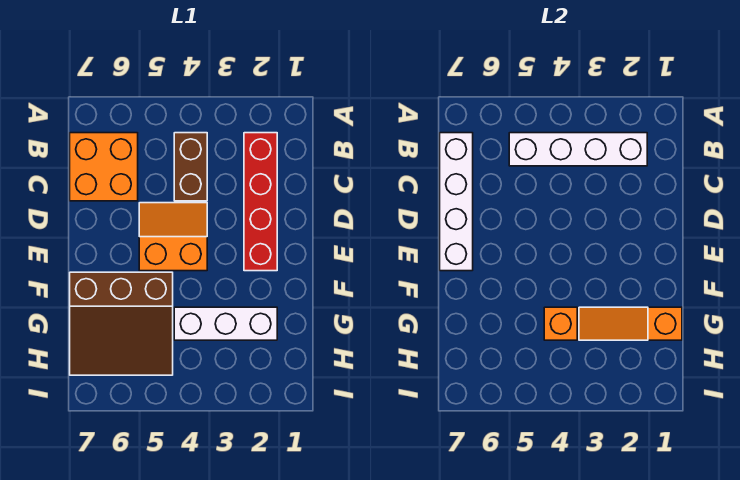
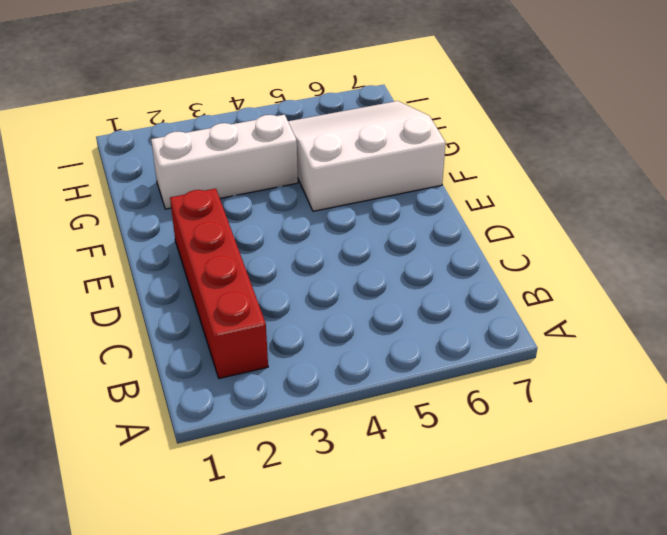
white 3x3 slope [288,101,446,211] -> brown 3x3 slope [70,272,173,375]
none -> brown 1x2 brick [174,133,207,201]
none -> orange 2x2 brick [70,133,138,201]

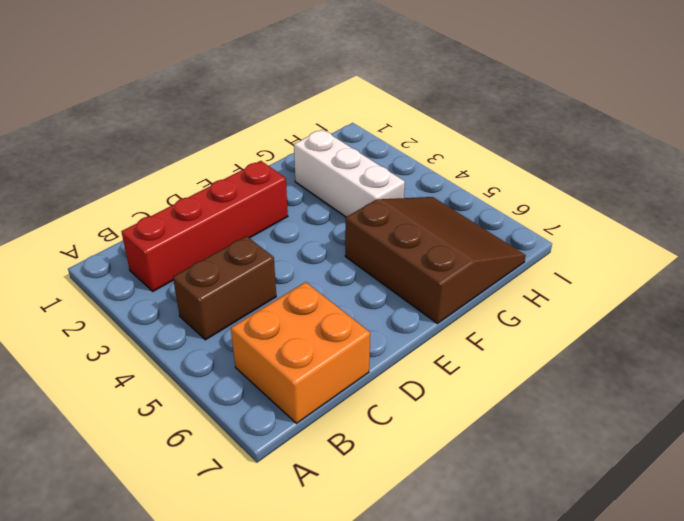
none -> orange 2x2 slope [139,203,207,271]
none -> white 1x4 brick [509,133,647,166]

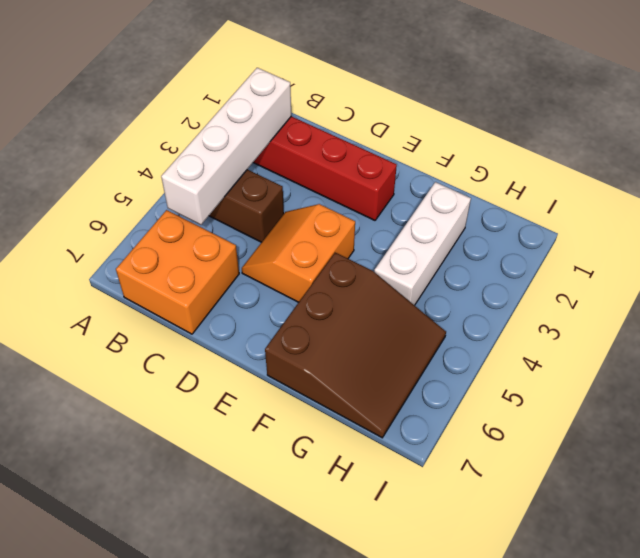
none -> white 1x4 brick [440,133,473,271]
none -> orange 1x3 slope [579,307,682,340]

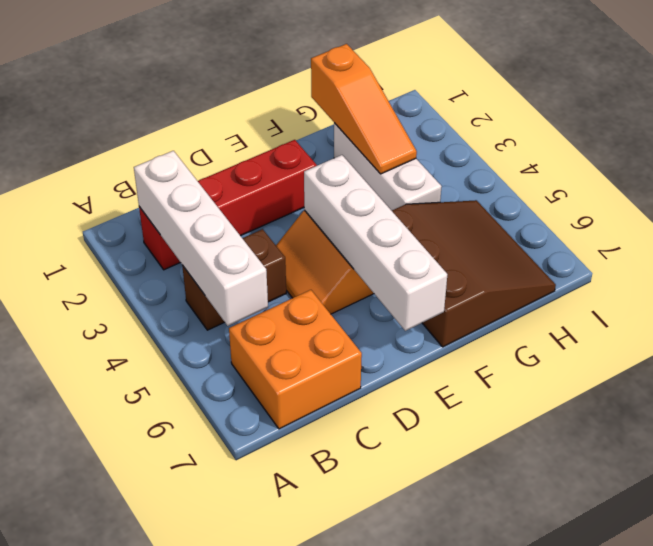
white 1x4 brick [304,155,447,331] -> white 1x4 brick turned to [440,133,473,271]
none -> orange 1x1 brick [544,307,577,340]

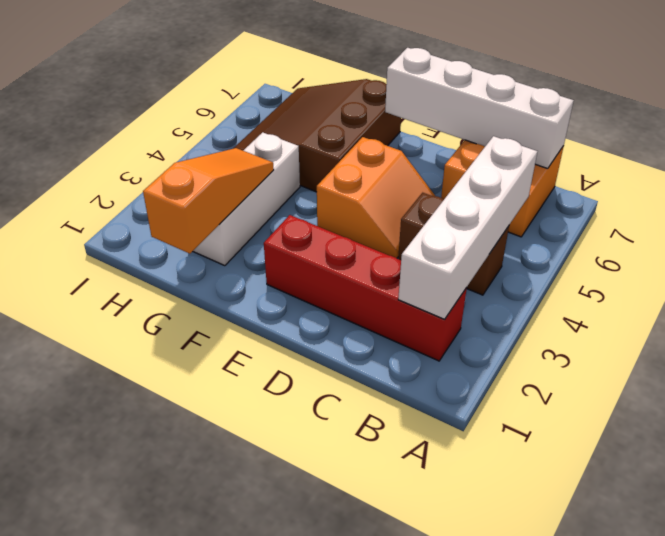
none -> orange 1x1 brick [544,307,577,340]

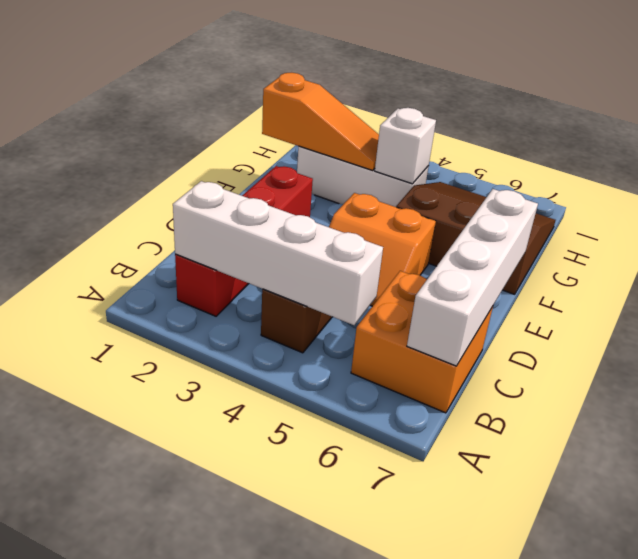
white 1x1 brick [375,108,436,184] -> orange 1x1 brick [544,307,577,340]

